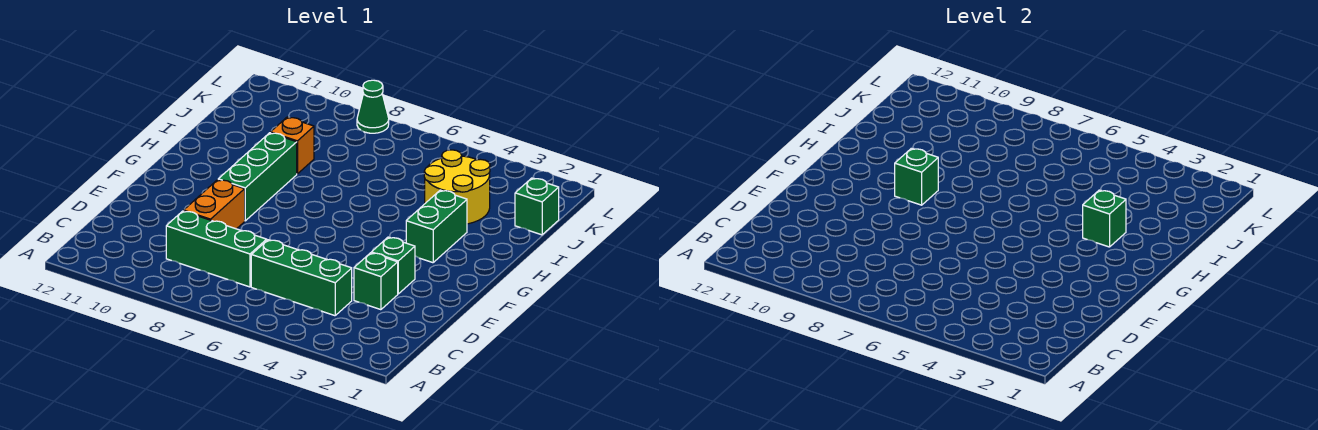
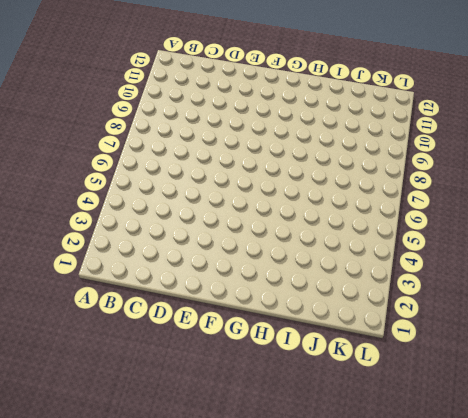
none -> green 1x3 brick [251,240,352,316]
none -> green 1x3 brick [166,211,267,287]
none -> green 1x1 brick [354,253,398,310]

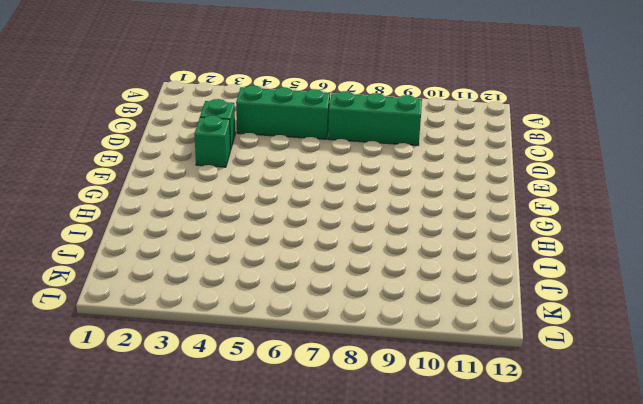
none -> orange 1x2 brick [184,180,245,229]
none -> green 1x3 brick [218,133,297,221]
none -> green 1x2 brick [406,190,467,263]

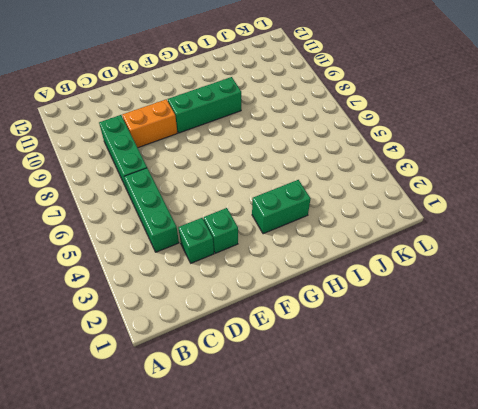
none -> yellow 2x2 round brick [424,150,490,224]
none -> orange 1x1 brick [271,117,314,174]
none -> green 1x1 brick [515,178,559,235]

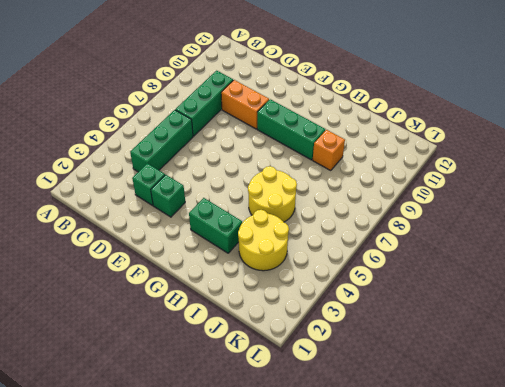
yellow 2x2 round brick [248,166,297,222] -> none
none -> green 1x1 brick [515,178,559,235]
none -> green 1x1 cone [357,80,389,133]
none -> green 1x1 brick [895,148,938,205]

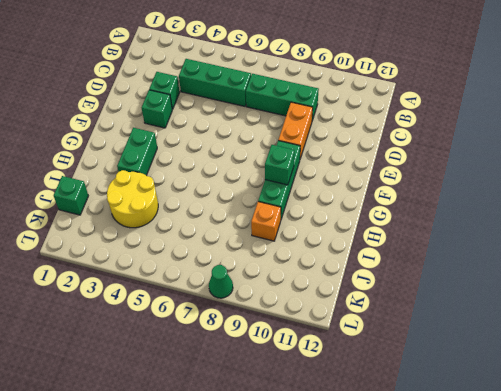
none -> green 1x1 brick [1083,190,1126,247]

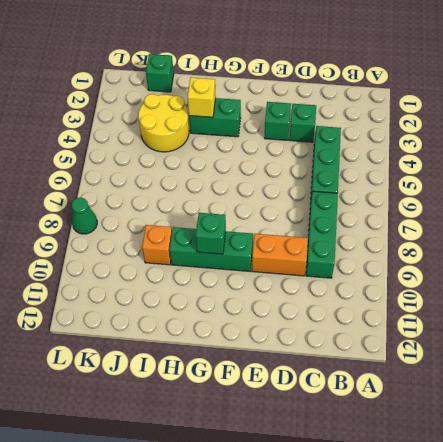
yellow 1x1 brick [188,77,216,117] -> green 1x1 brick [1083,190,1126,247]

